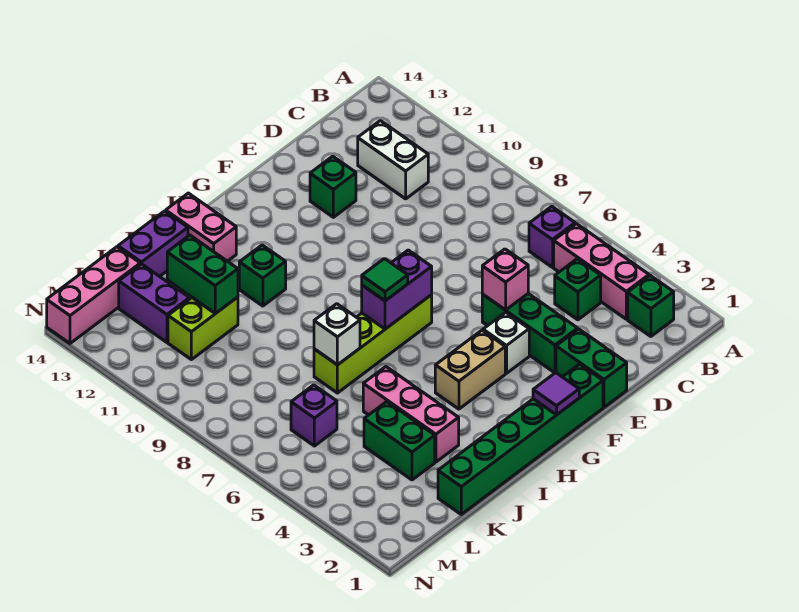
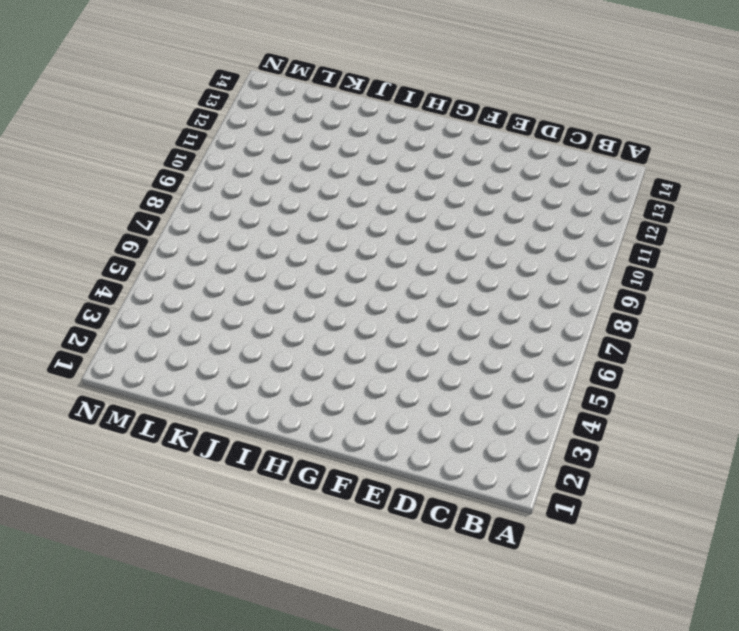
none -> green 1x1 brick [628,276,674,336]
none -> pink 1x3 brick [554,224,649,319]
none -> purple 1x1 brick [529,206,575,267]

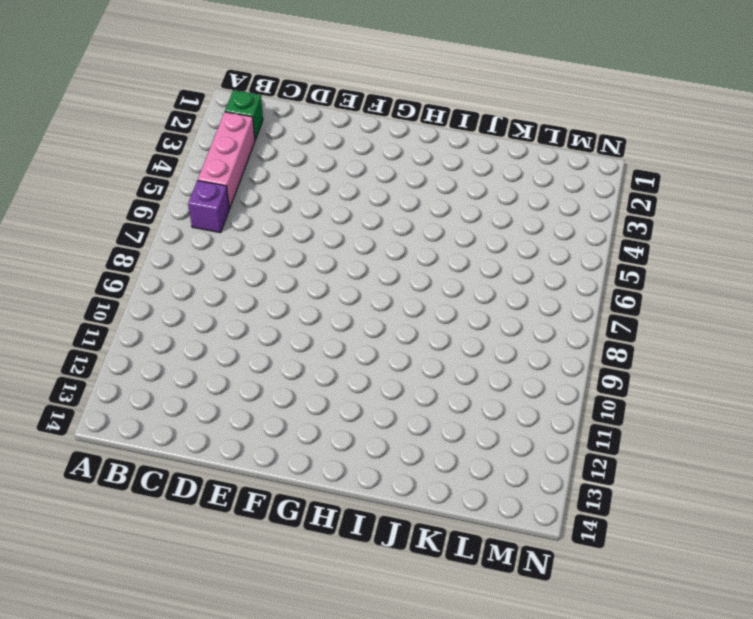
none -> green 1x1 brick [555,259,601,320]
none -> white 1x2 brick [358,121,428,199]
none -> green 1x2 brick [556,329,627,407]

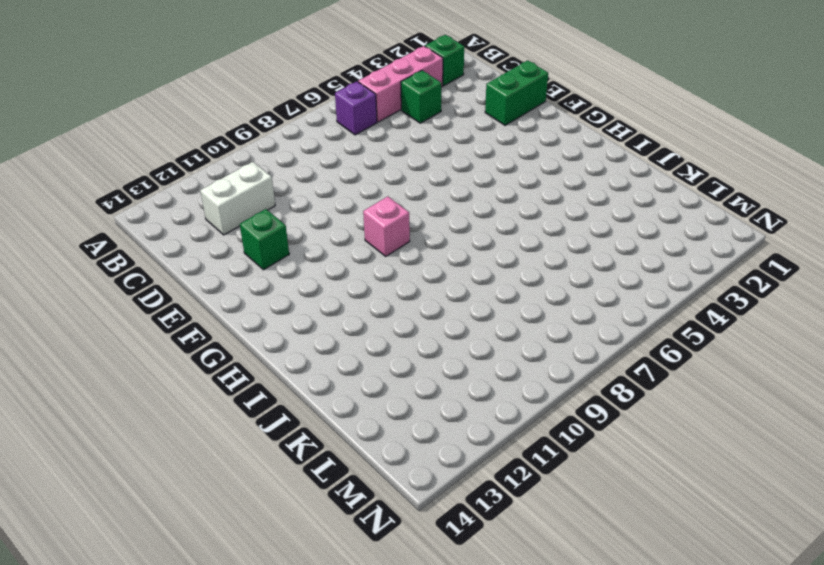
pink 1x1 brick [363,196,410,256] -> pink 1x1 brick moved to [482,249,528,310]
none -> green 1x3 brick [482,294,578,373]
none -> green 1x6 brick [438,364,603,514]
none -> white 1x1 brick [483,312,529,373]

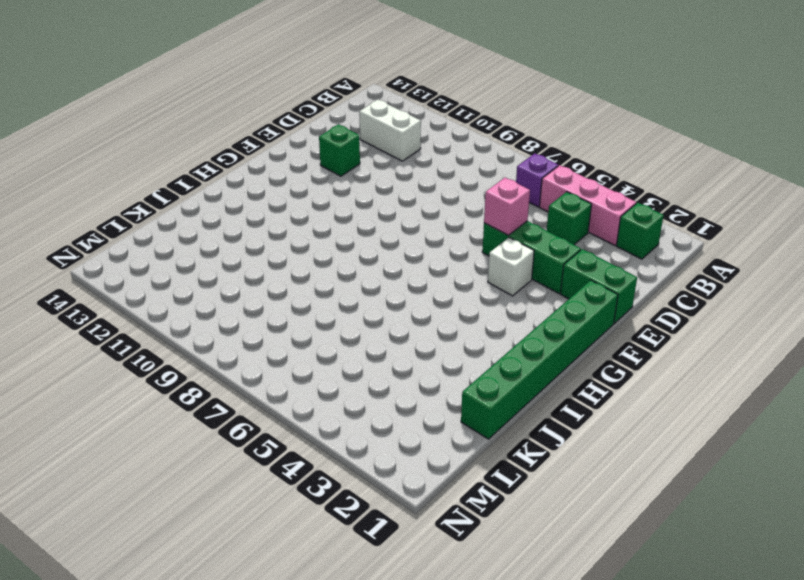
none -> tan 1x2 brick [435,330,505,409]
none -> lime 1x4 brick [314,295,432,393]
none -> green 1x1 brick [239,245,286,306]

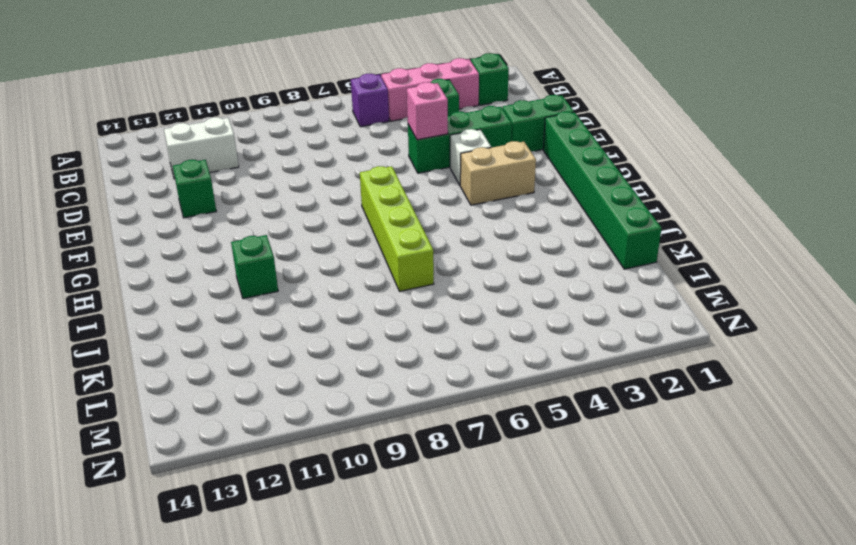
tan 1x2 brick [460,141,536,205] -> tan 1x2 brick turned to [435,330,505,409]
none -> pink 1x2 brick [166,193,236,261]
none -> pink 1x3 brick [363,367,459,462]
none -> purple 1x2 brick [118,211,188,277]

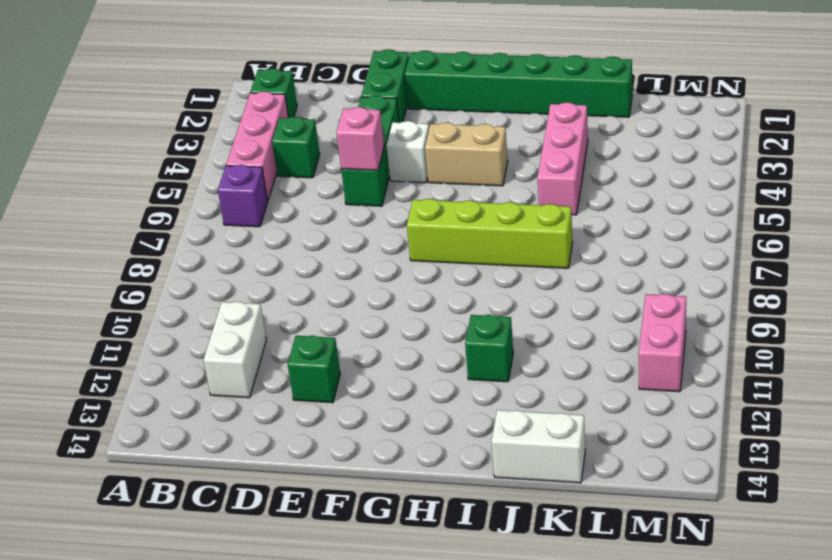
white 1x2 brick [492,410,585,483] -> purple 1x2 brick [118,211,188,277]
pink 1x2 brick [639,294,686,392] -> pink 1x2 brick moved to [166,193,236,261]
none -> green 1x2 brick [364,402,435,480]
none -> lime 1x2 brick [168,297,238,360]
none -> purple 1x1 brick [291,385,337,446]

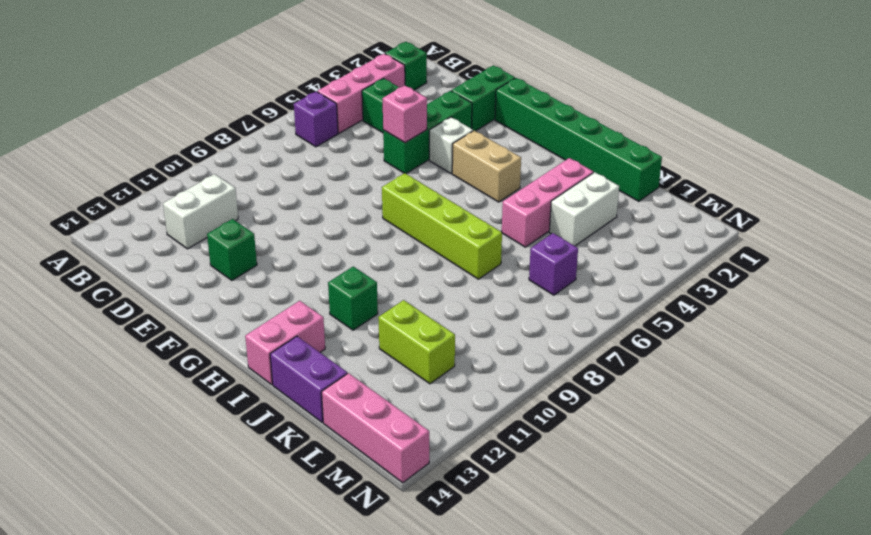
white 1x2 brick [549,172,619,246] -> green 1x2 brick [364,402,435,480]
none -> purple 1x2 brick [119,264,190,342]
none -> purple 1x1 tile [533,373,579,415]
none -> purple 1x2 brick [362,250,432,329]

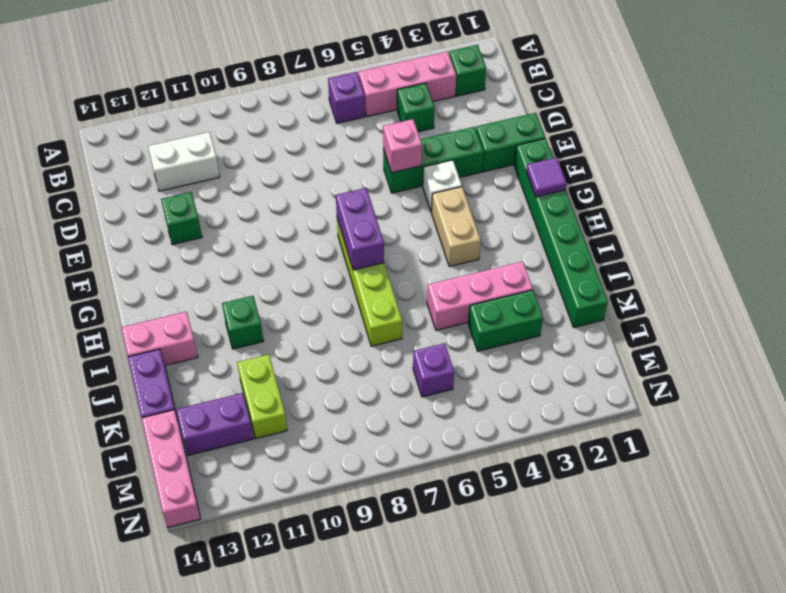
none -> white 1x1 brick [314,304,360,365]
none -> green 1x2 brick [167,235,238,314]
none -> green 1x1 tile [362,259,408,301]

